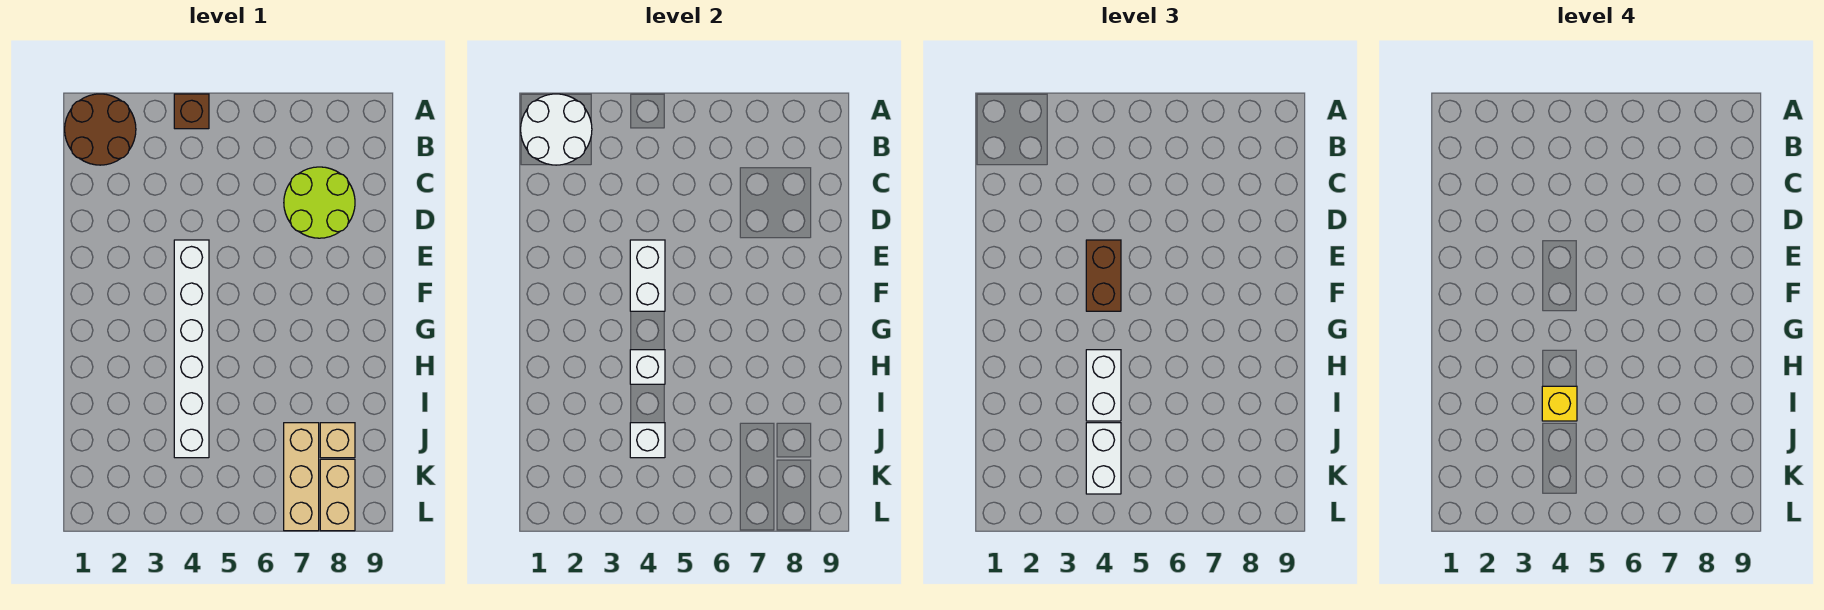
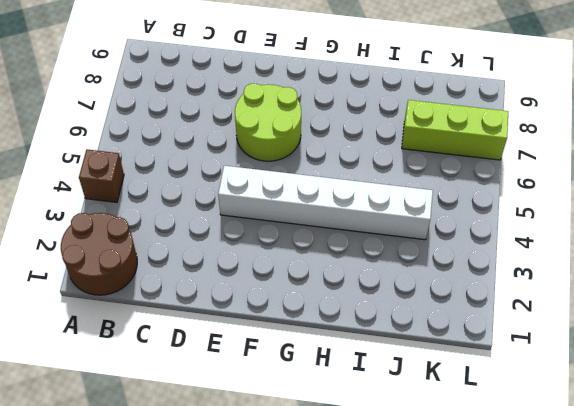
lime 2x2 round brick [235,83,301,161] -> lime 2x2 round brick moved to [284,167,355,238]
lime 1x3 brick [402,100,508,160] -> tan 1x3 brick [284,423,319,531]
none -> tan 1x1 brick [320,423,355,458]
none -> tan 1x2 brick [320,459,355,531]
none -> white 2x2 round brick [521,94,592,165]

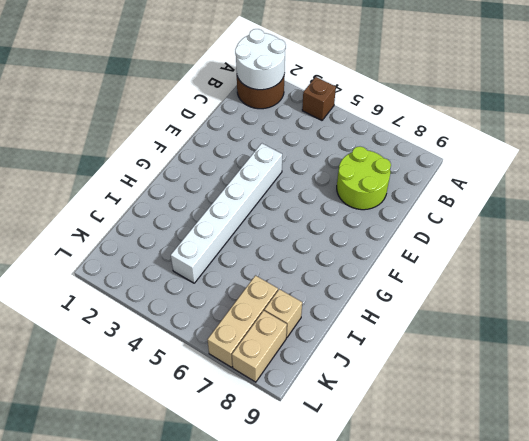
none -> white 1x2 brick [630,240,665,311]
none -> white 1x1 brick [630,350,665,384]
none -> white 1x1 brick [630,423,665,458]

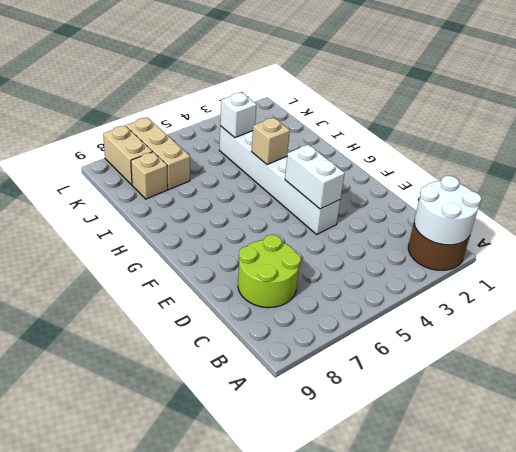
tan 1x1 brick [251,118,290,165] -> white 1x1 brick [630,350,665,384]
none -> brown 1x1 brick [174,94,209,129]
none -> brown 1x2 brick [1086,240,1121,311]
none -> white 1x2 brick [1086,350,1121,421]

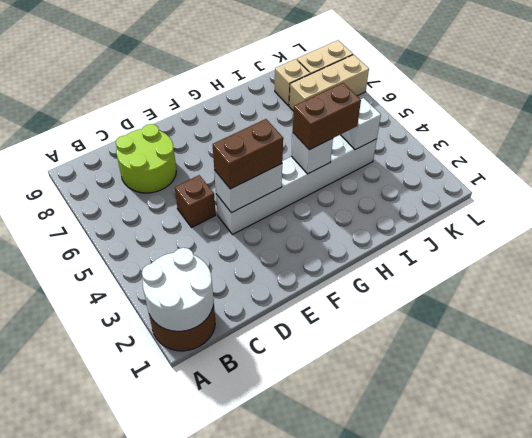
brown 1x1 brick [175,175,216,228] -> brown 1x1 brick moved to [174,94,209,129]
brown 1x2 brick [293,83,361,150] -> white 1x2 brick [1086,350,1121,421]
none -> white 1x2 brick [1086,423,1121,494]
none -> yellow 1x1 brick [1542,386,1577,421]

